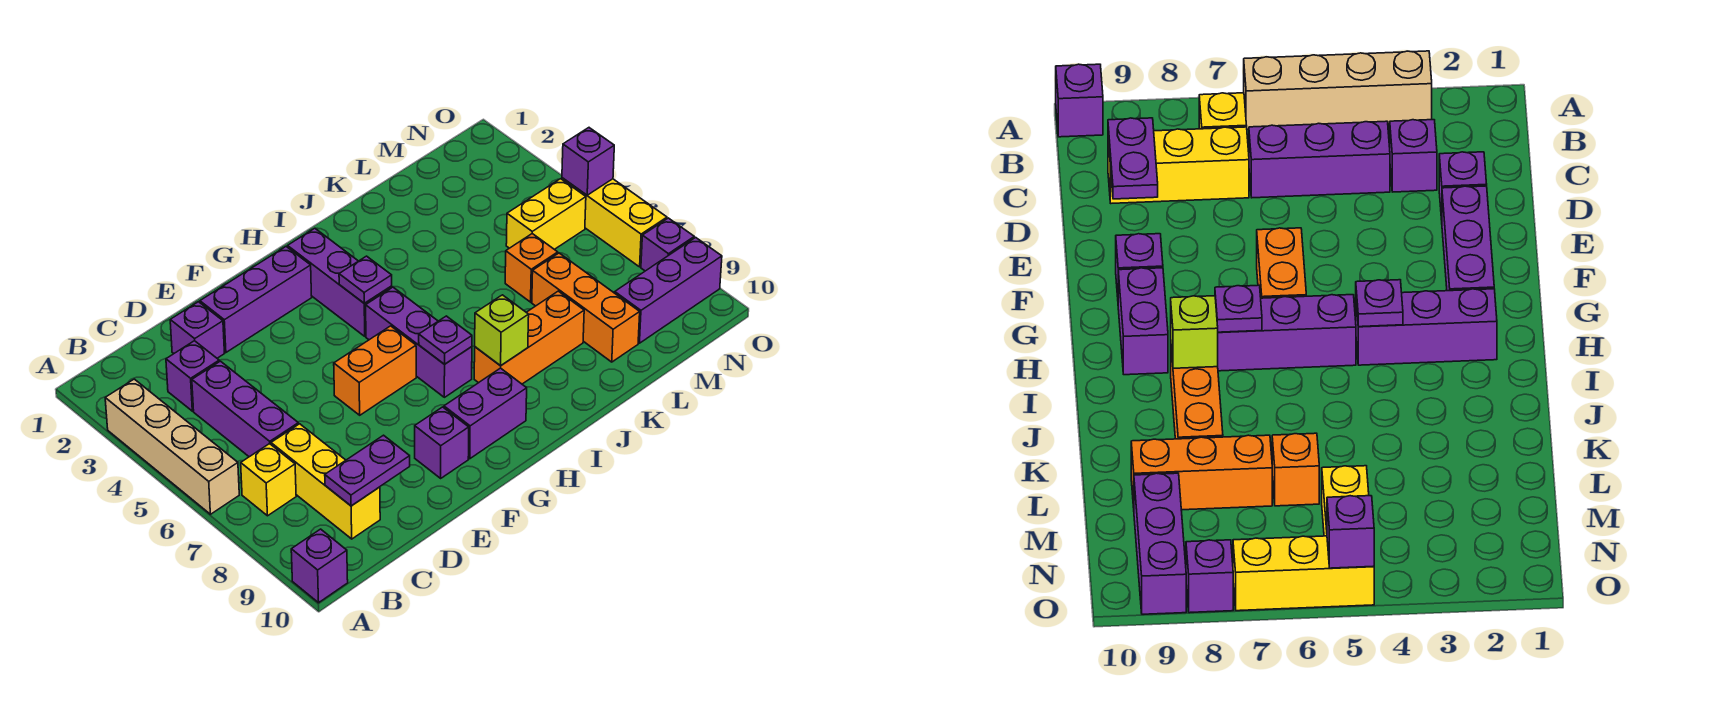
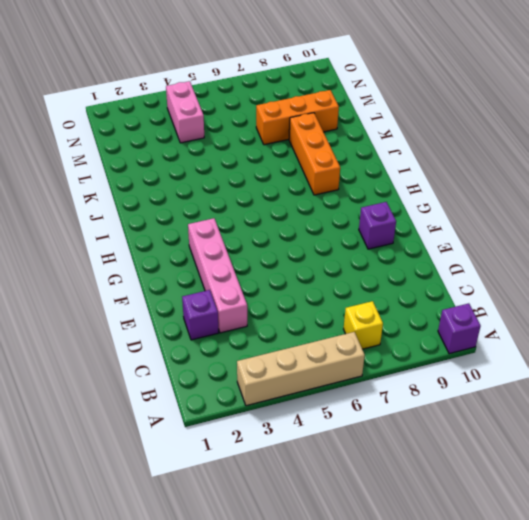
pink 1x4 brick [188,218,247,333] -> none
pink 1x2 brick [166,81,204,143] -> none
none -> purple 1x1 brick [166,341,219,411]
none -> purple 1x3 brick [192,361,298,457]
none -> yellow 1x3 brick [271,424,380,539]

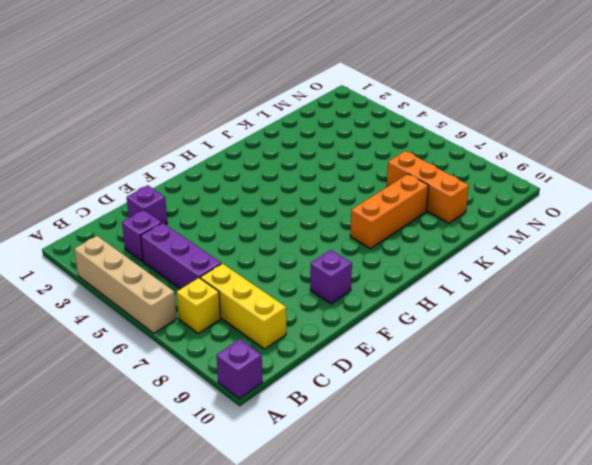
none -> purple 1x3 brick [200,247,312,352]
none -> orange 1x2 brick [334,326,416,415]
none -> purple 1x2 brick [444,368,527,459]

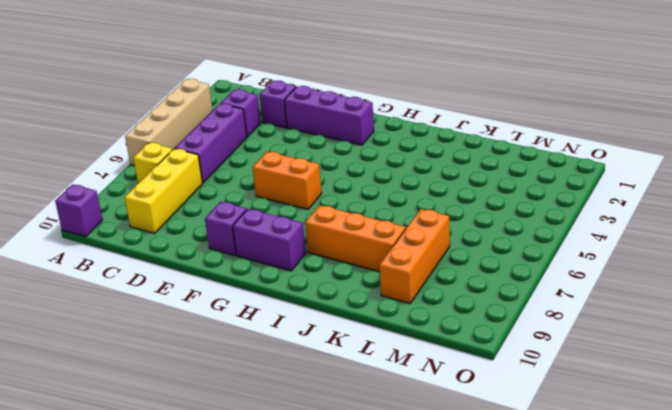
none -> purple 1x3 brick [288,228,392,336]
none -> purple 1x3 brick [366,287,472,397]
none -> orange 1x1 brick [505,234,558,302]

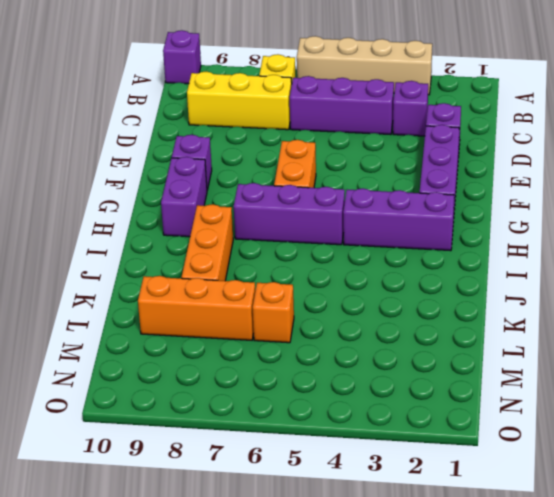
none -> yellow 1x2 brick [506,179,586,249]
none -> purple 1x3 brick [615,237,722,343]
none -> yellow 1x3 brick [562,178,667,267]

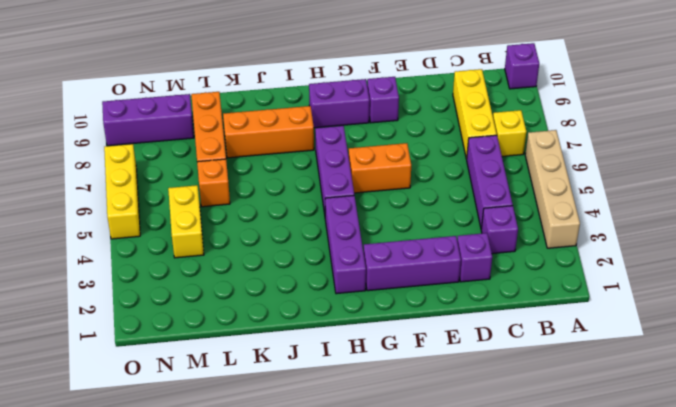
yellow 1x2 brick [168,185,204,258] -> yellow 1x2 brick turned to [506,179,586,249]
none -> purple 1x1 brick [641,218,694,271]
none -> purple 1x2 plate [325,435,410,506]
none -> purple 1x1 plate [339,256,392,303]

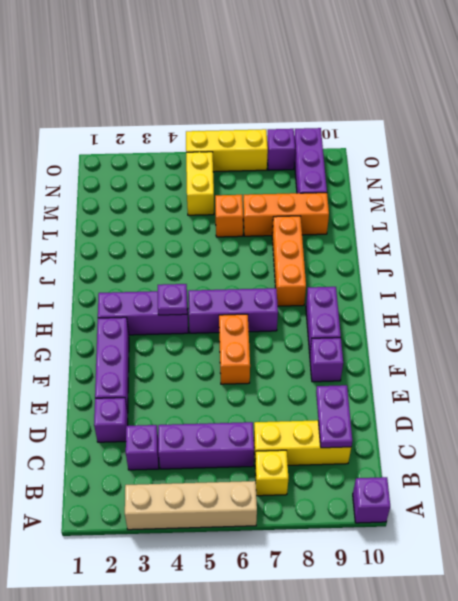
none -> purple 1x1 plate [419,316,472,364]
none -> lime 1x1 brick [475,295,529,366]
none -> purple 1x1 brick [562,128,614,195]

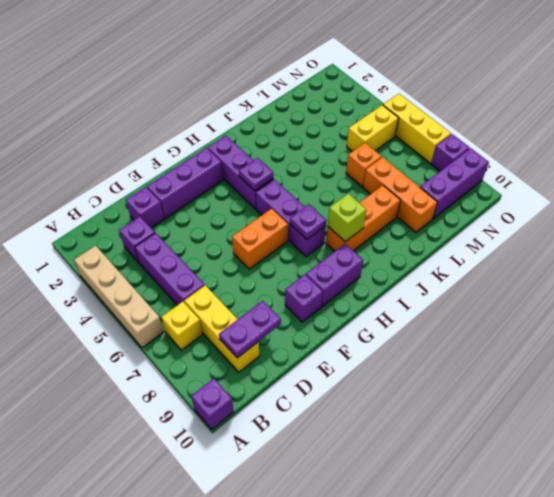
none -> purple 1x1 brick [562,128,614,195]

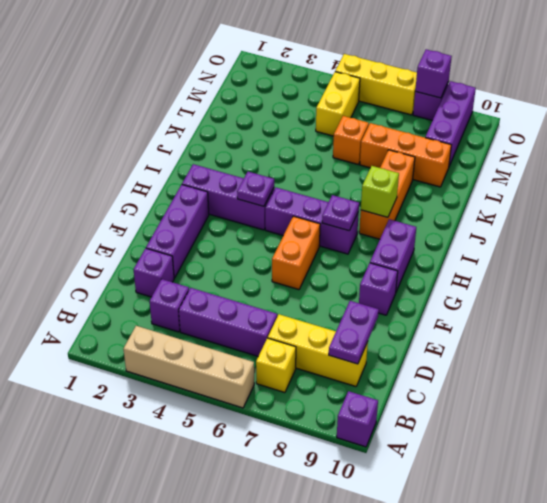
purple 1x1 brick [415,49,452,98] -> purple 1x1 brick moved to [562,128,614,195]

